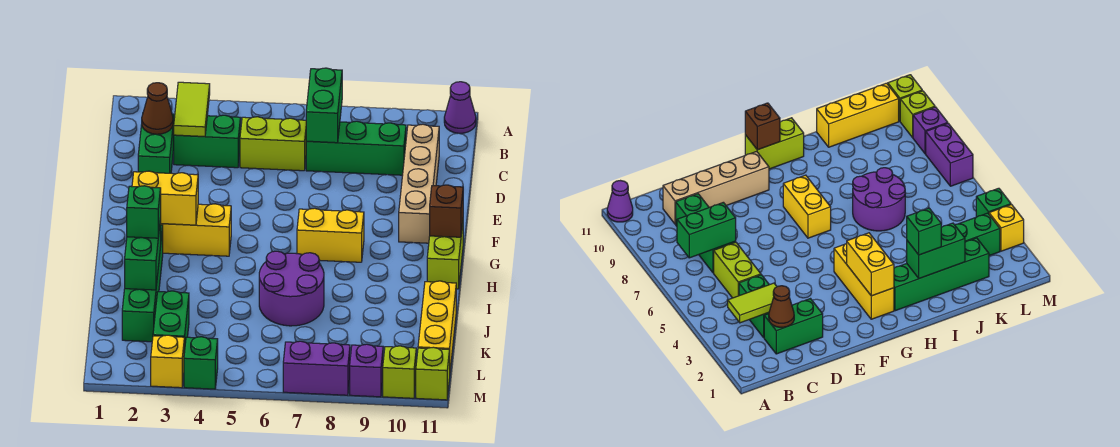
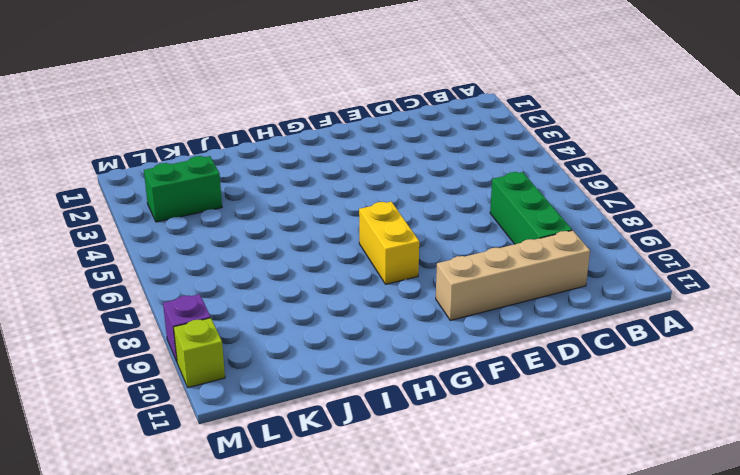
none -> purple 1x1 cone [444,82,476,133]
none -> green 1x2 brick [138,114,174,173]
none -> green 1x2 brick [174,115,241,168]

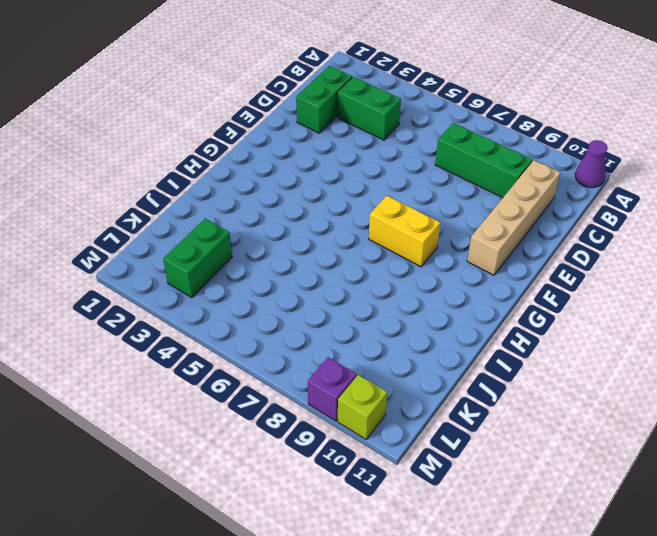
none -> lime 1x2 brick [240,117,307,171]
none -> yellow 1x3 brick [161,204,231,256]
none -> lime 1x2 brick [427,224,463,289]

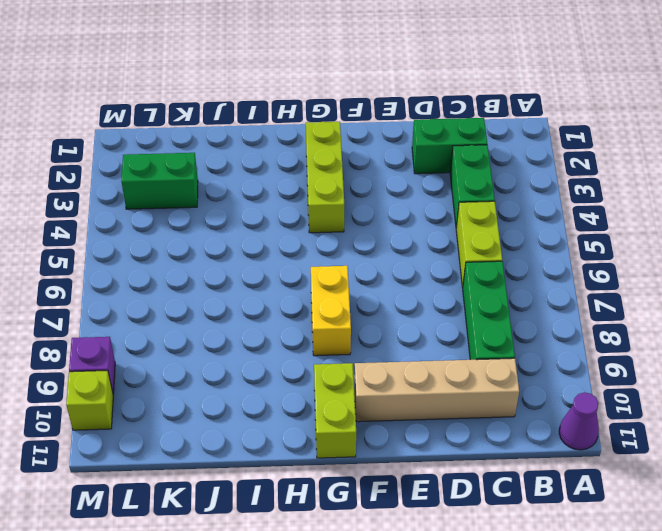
lime 1x3 brick [306,122,344,233] -> yellow 1x3 brick [161,204,231,256]
lime 1x2 brick [314,363,356,458] -> lime 1x2 brick turned to [427,224,463,289]
none -> green 1x4 brick [122,225,163,342]
none -> purple 2x2 round brick [259,251,324,326]
none -> yellow 1x3 brick [418,281,456,369]

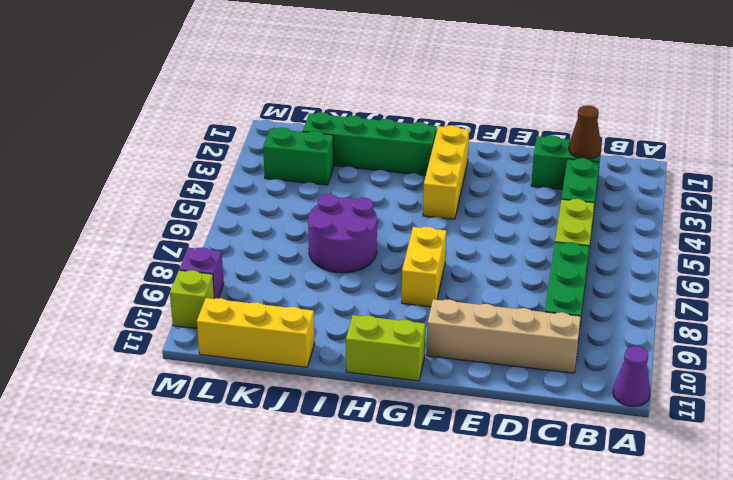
none -> yellow 1x1 brick [151,335,184,388]
none -> green 1x1 brick [184,337,218,389]
none -> purple 1x2 brick [283,341,350,395]

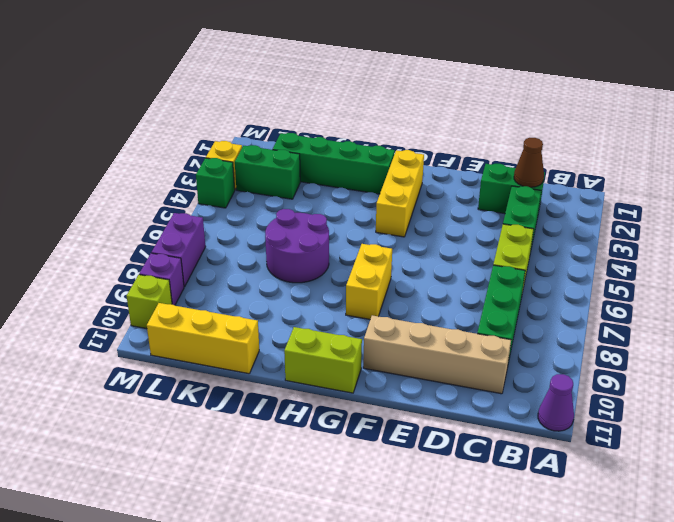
none -> lime 1x1 brick [416,347,450,400]
none -> lime 1x2 tile [174,82,210,137]
none -> green 1x2 brick [306,68,342,143]

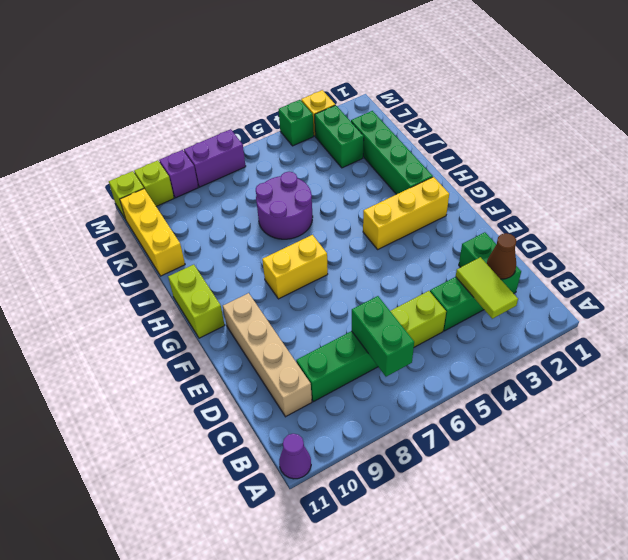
none -> yellow 1x2 brick [132,171,198,225]
none -> brown 1x1 brick [430,185,463,237]
none -> green 1x2 brick [125,218,161,290]

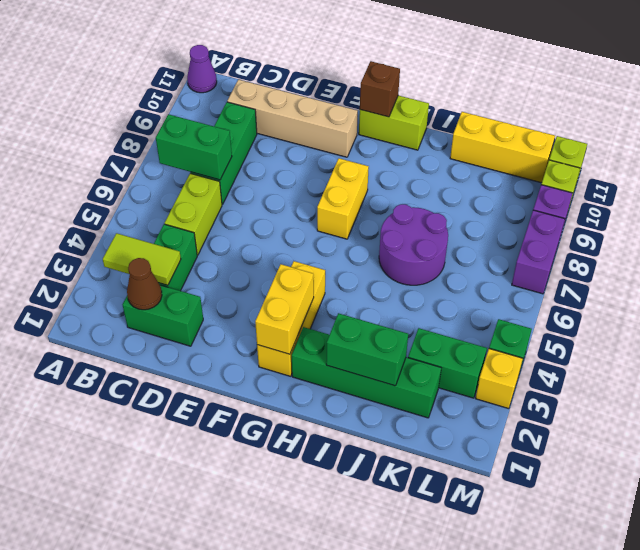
none -> green 1x1 brick [127,186,161,238]

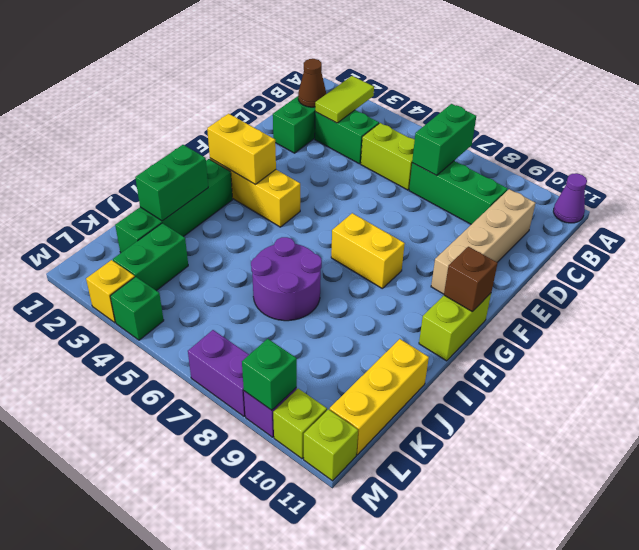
green 1x1 brick [242,339,297,410] -> green 1x1 brick moved to [127,186,161,238]

